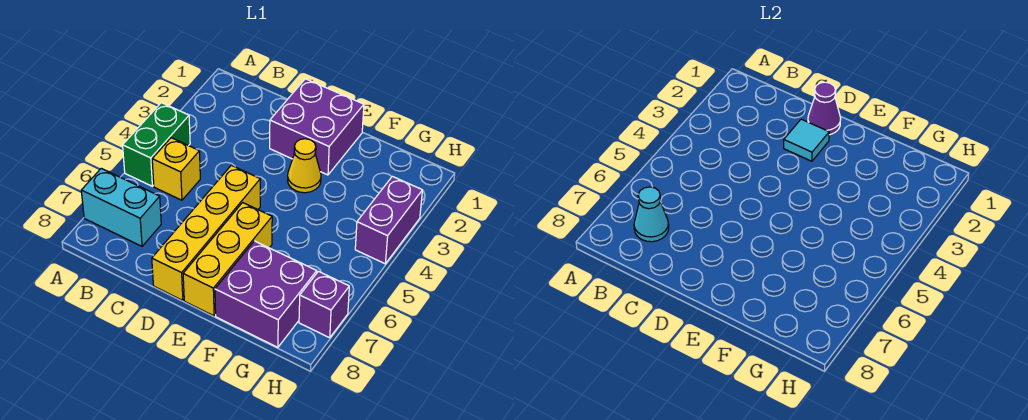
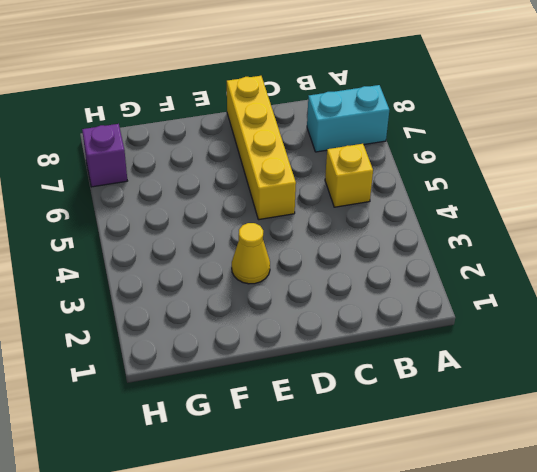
none -> green 1x2 brick [123,103,190,186]
none -> purple 2x2 brick [270,79,364,175]
none -> yellow 1x3 brick [183,203,272,316]

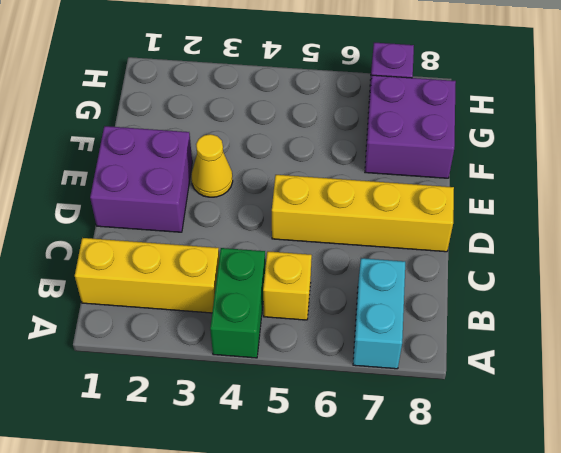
green 1x2 brick [210,248,265,358] -> green 1x2 brick turned to [123,103,190,186]
yellow 1x3 brick [75,238,219,313] -> yellow 1x3 brick moved to [183,203,272,316]
none -> purple 1x2 brick [355,176,422,264]
none -> cyan 1x1 cone [634,187,669,242]
none -> purple 1x1 cone [808,82,841,135]

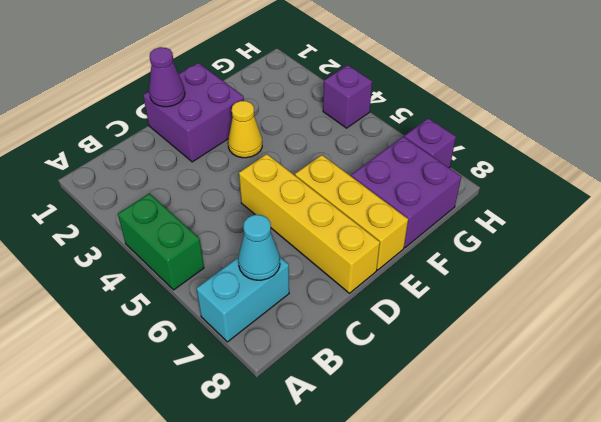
purple 1x1 brick [323,65,372,128] -> purple 1x2 brick [355,176,422,264]
none -> yellow 1x1 brick [152,138,200,200]
none -> cyan 1x1 tile [784,119,829,161]

